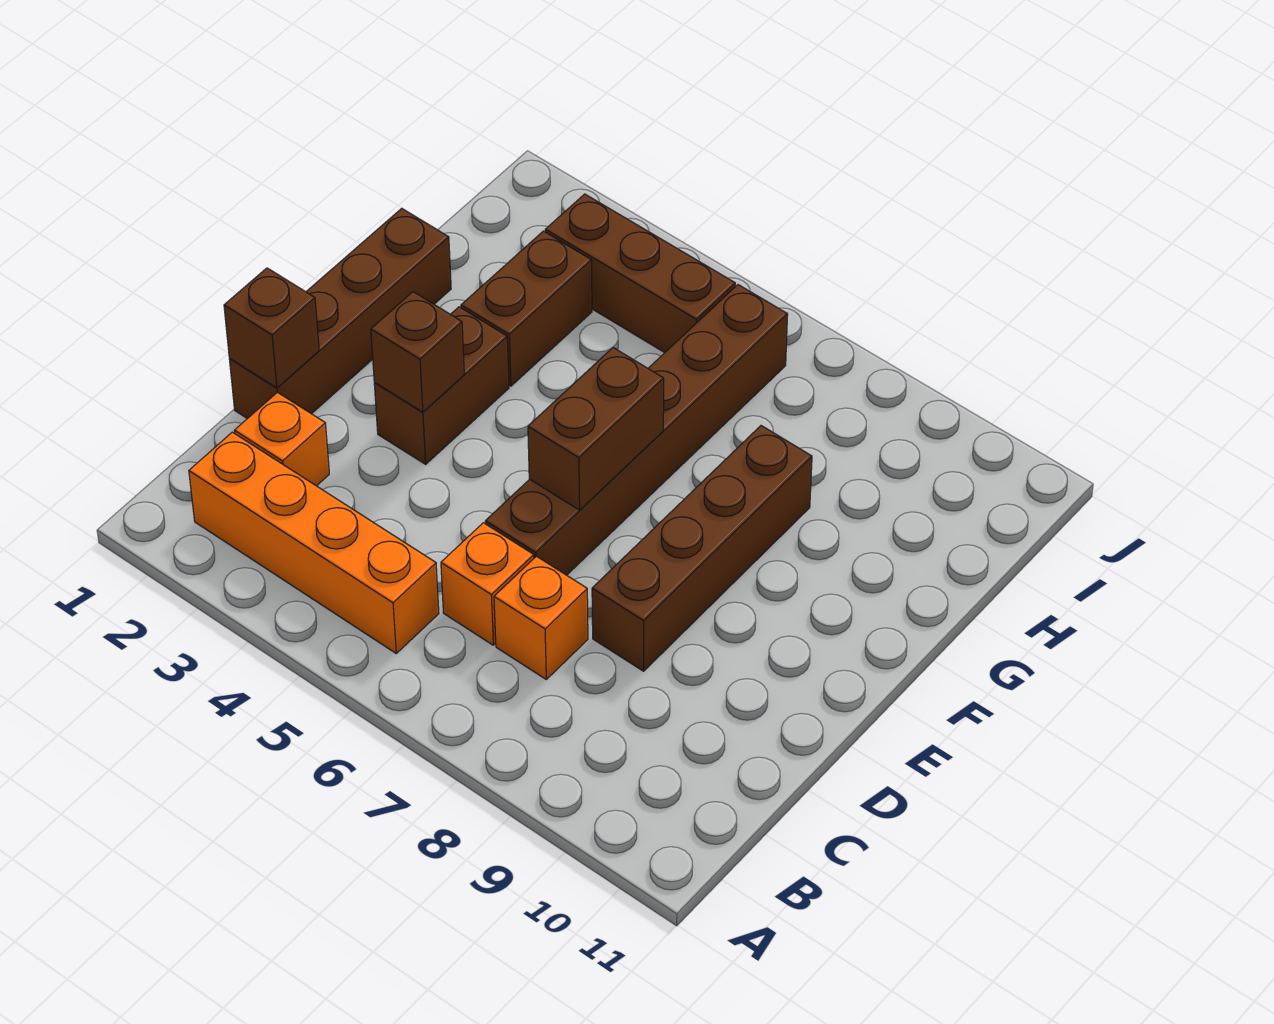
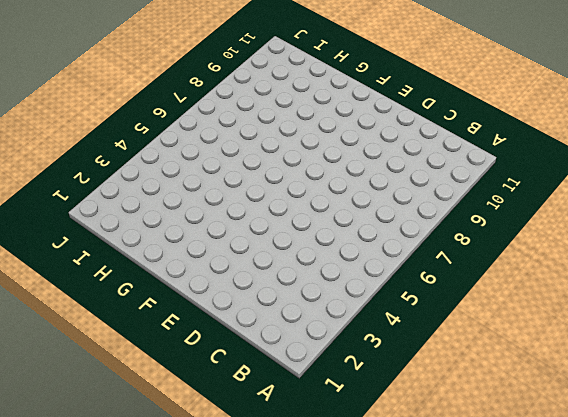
none -> orange 1x4 brick [189,432,439,653]
none -> orange 1x1 brick [235,392,329,486]
none -> orange 1x1 brick [441,523,534,645]

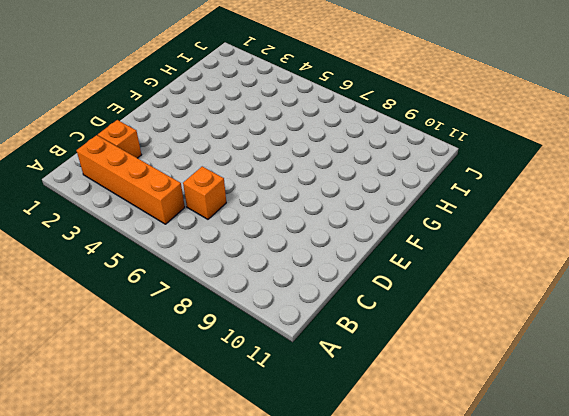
none -> orange 1x1 brick [494,556,588,679]
none -> brown 1x4 brick [229,208,451,419]
none -> brown 1x6 brick [485,285,788,575]

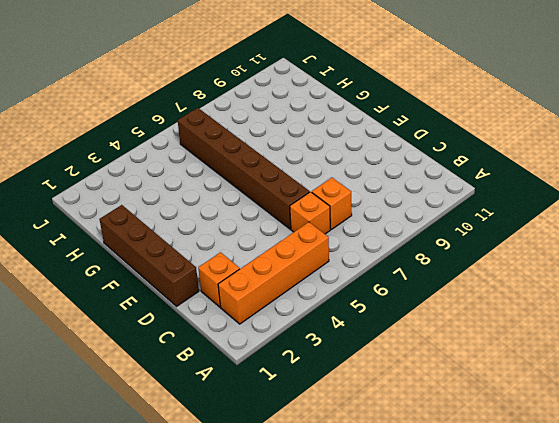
none -> brown 1x4 brick [592,426,812,671]
none -> brown 1x2 brick [374,307,509,464]
none -> brown 1x2 brick [461,231,592,386]

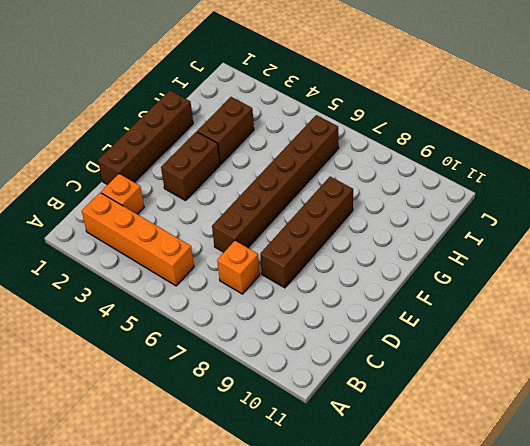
none -> orange 1x1 brick [441,523,534,645]
none -> brown 1x3 brick [545,194,735,353]
none -> brown 1x1 brick [224,268,319,388]

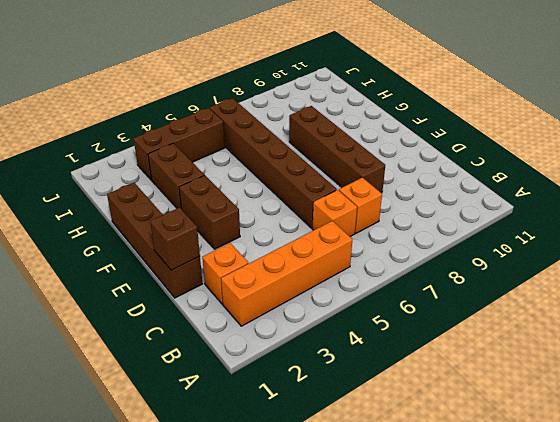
none -> brown 1x1 brick [371,292,464,412]
none -> brown 1x2 brick [528,348,664,510]

